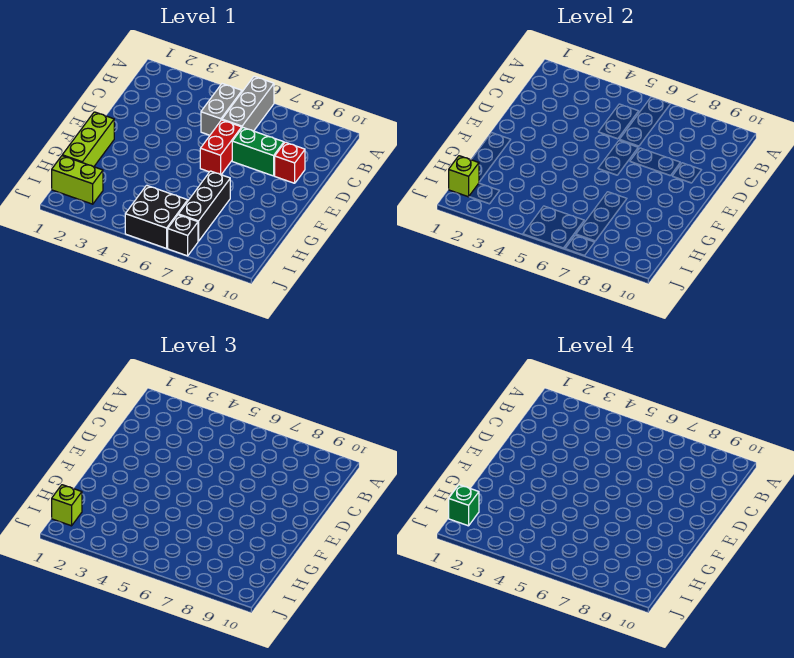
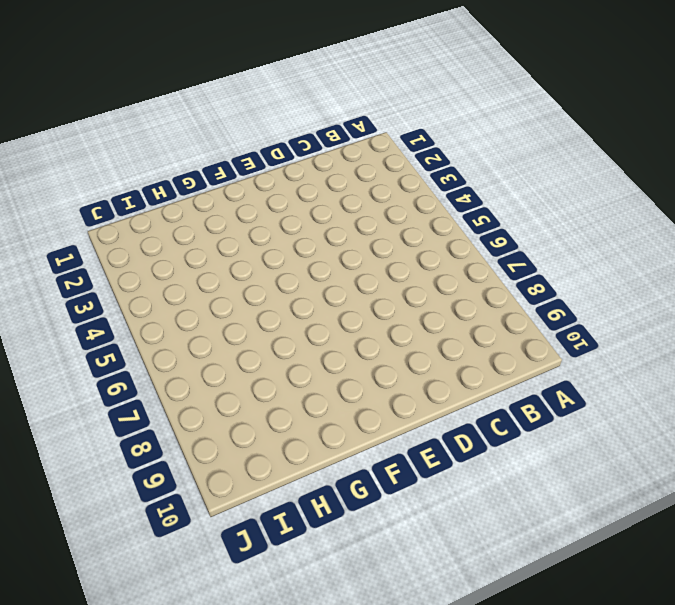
none -> grey 1x3 brick [222,76,274,131]
none -> grey 1x2 brick [201,84,242,135]
none -> red 1x2 brick [200,120,242,175]

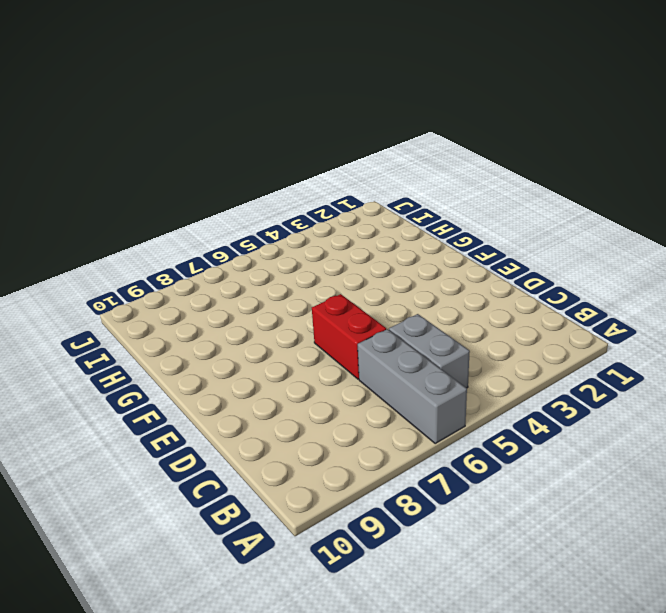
none -> green 1x2 brick [232,128,284,176]
none -> red 1x1 brick [275,142,305,183]
none -> lime 1x3 brick [62,112,114,167]

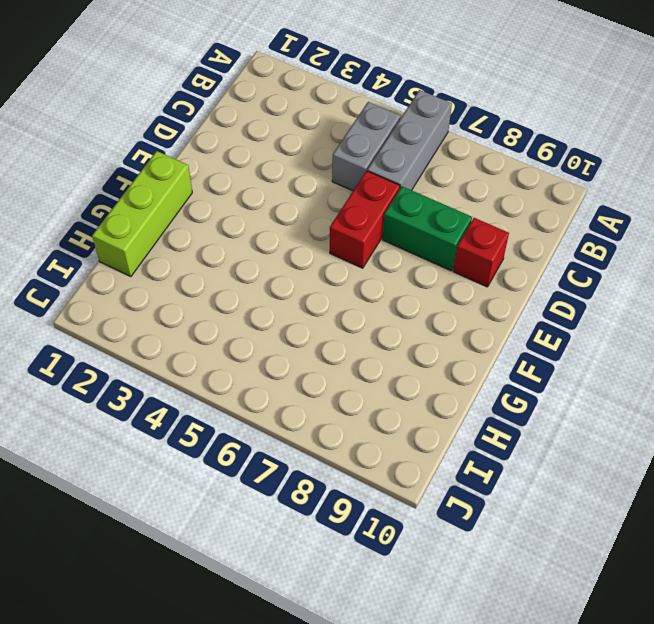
none -> black 1x3 brick [178,171,230,241]
none -> lime 1x2 brick [52,156,103,204]
none -> black 2x2 brick [125,185,188,248]

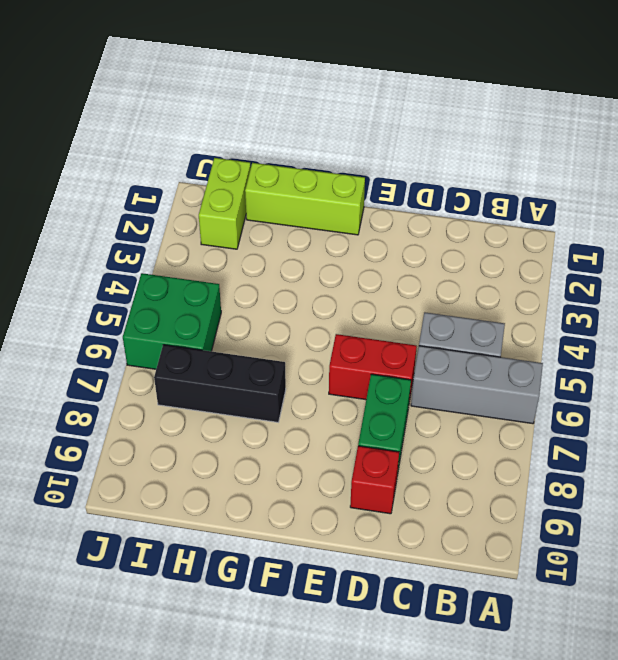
green 2x2 brick [123,273,221,369] -> black 2x2 brick [125,185,188,248]
none -> black 1x1 brick [168,215,198,256]
none -> lime 1x1 brick [449,156,479,197]
none -> lime 1x1 brick [52,485,82,526]

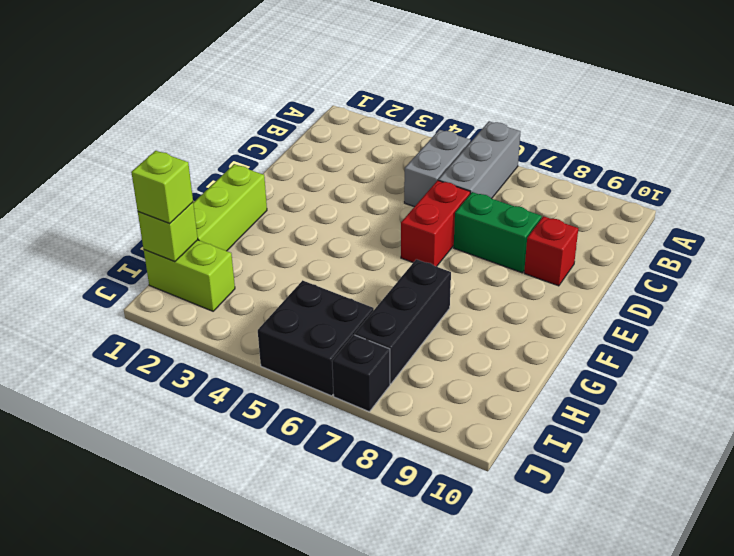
none -> green 1x1 brick [449,485,479,526]

